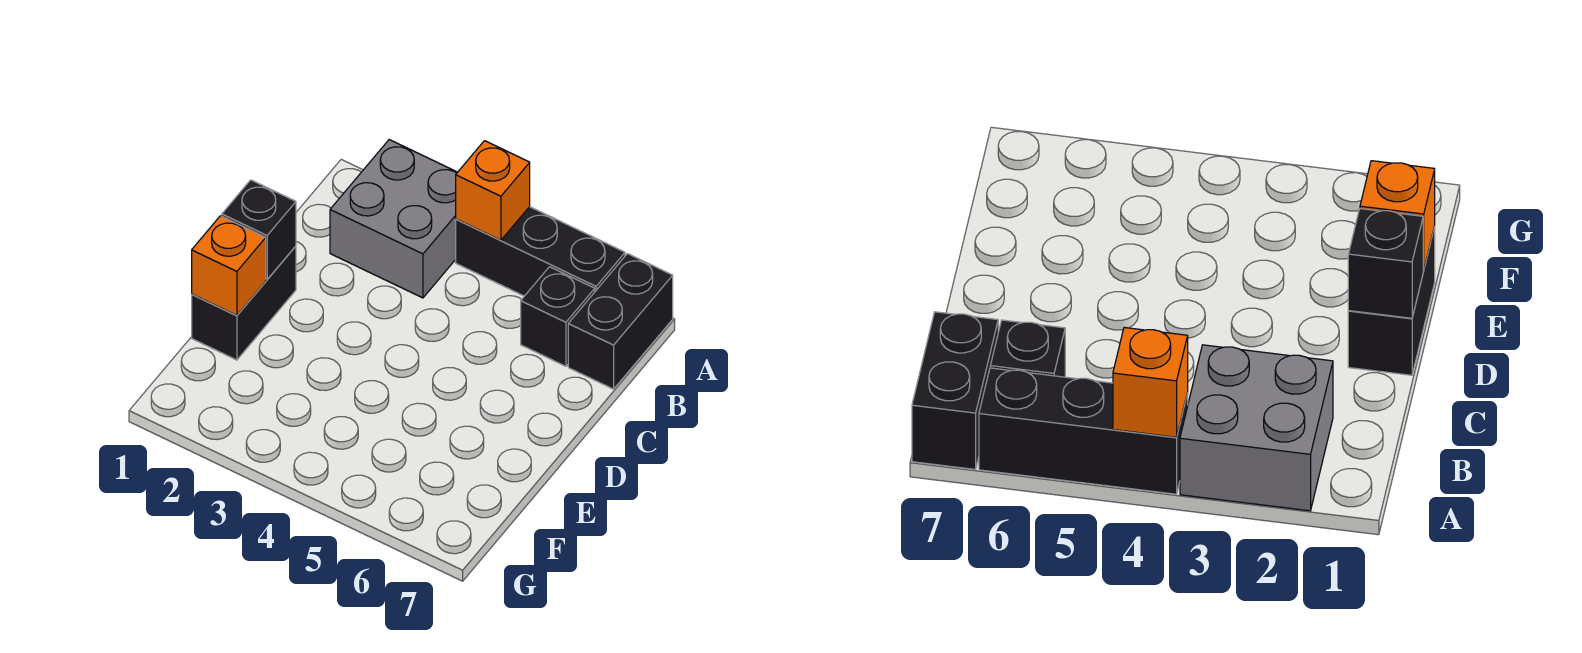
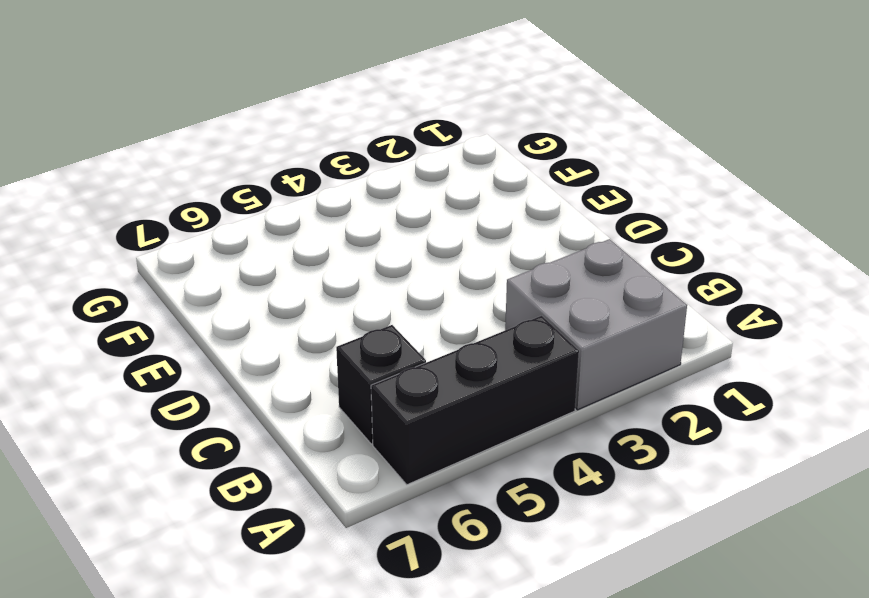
none -> black 1x2 brick [568,254,673,389]
none -> black 1x2 brick [192,246,296,360]

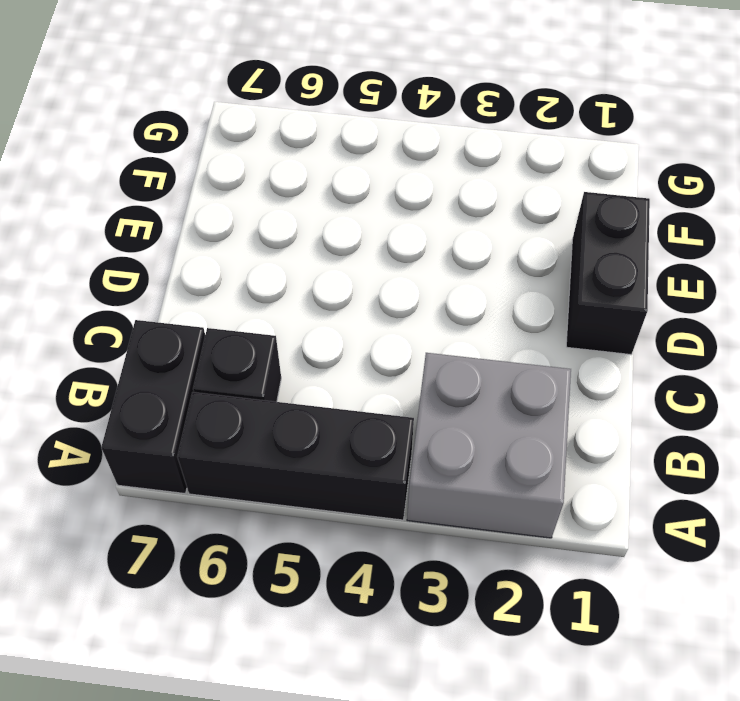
none -> orange 1x1 brick [456,141,530,240]
none -> black 1x1 brick [222,180,296,279]

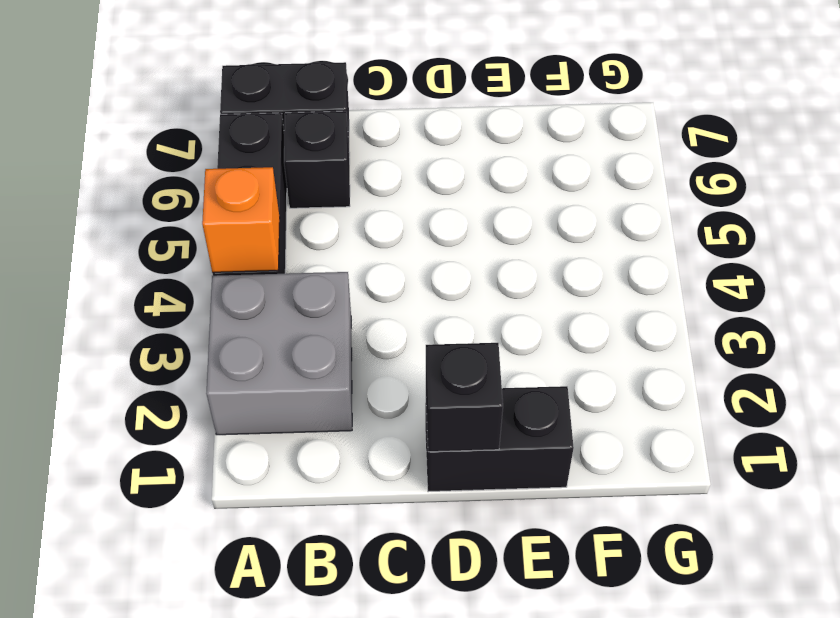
none -> orange 1x1 brick [192,216,266,315]

